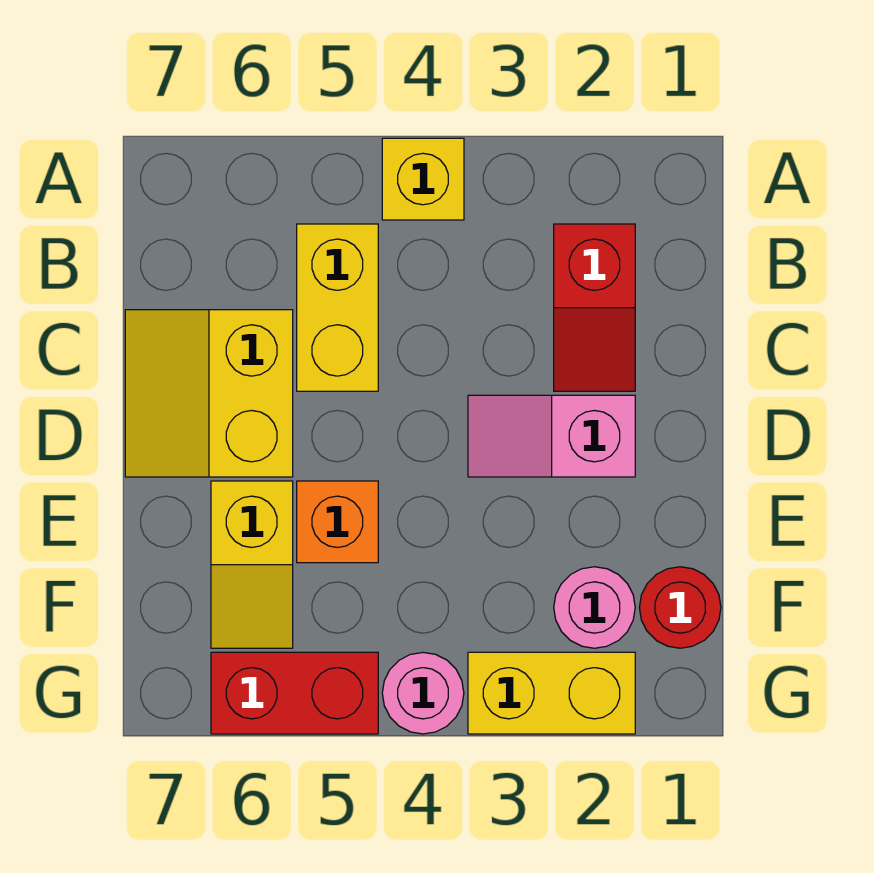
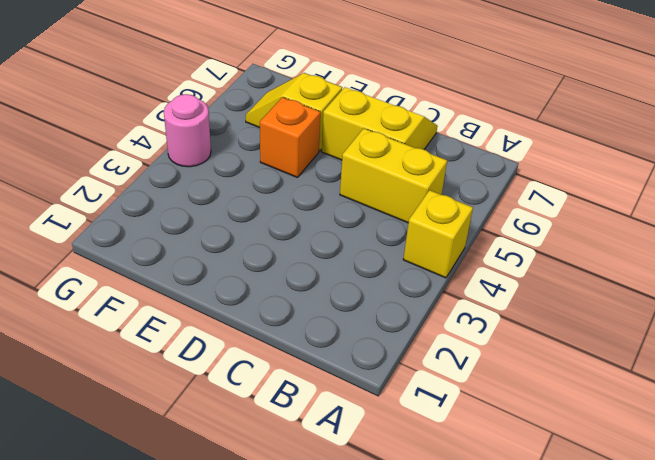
none -> red 1x2 slope [554,224,635,391]
none -> pink 1x2 slope [468,395,635,477]
none -> red 1x1 round brick [639,567,721,648]

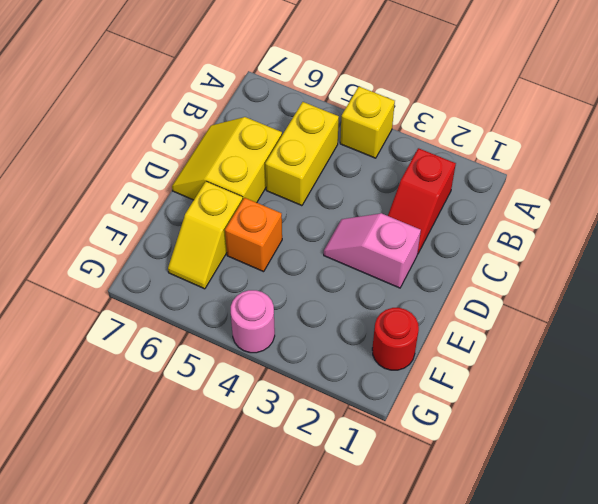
none -> pink 1x1 round brick [554,567,635,648]
none -> yellow 1x2 brick [468,652,635,734]
none -> red 1x2 brick [211,652,378,734]

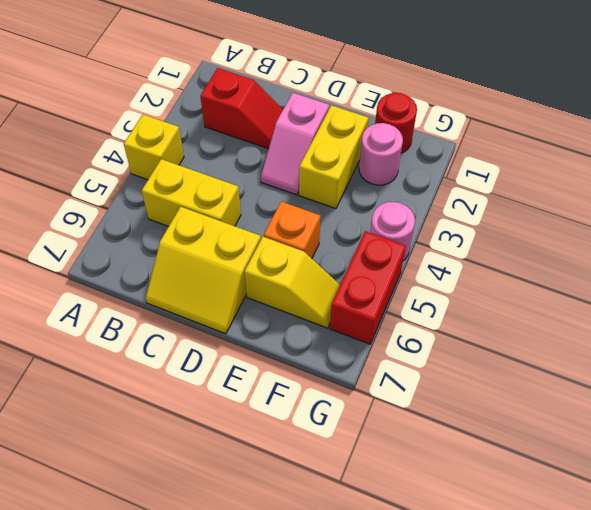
yellow 1x2 brick [299,105,368,209] -> yellow 1x2 brick moved to [468,652,635,734]

